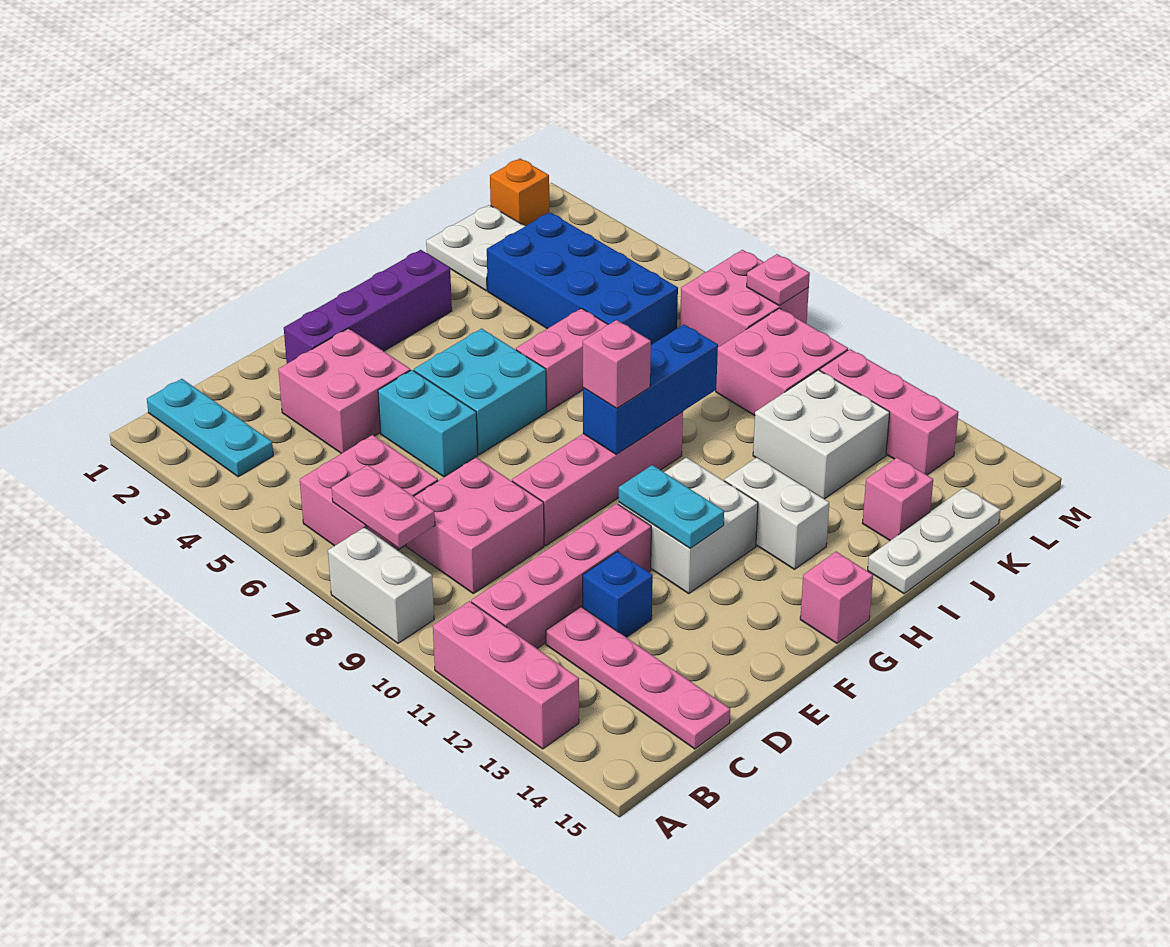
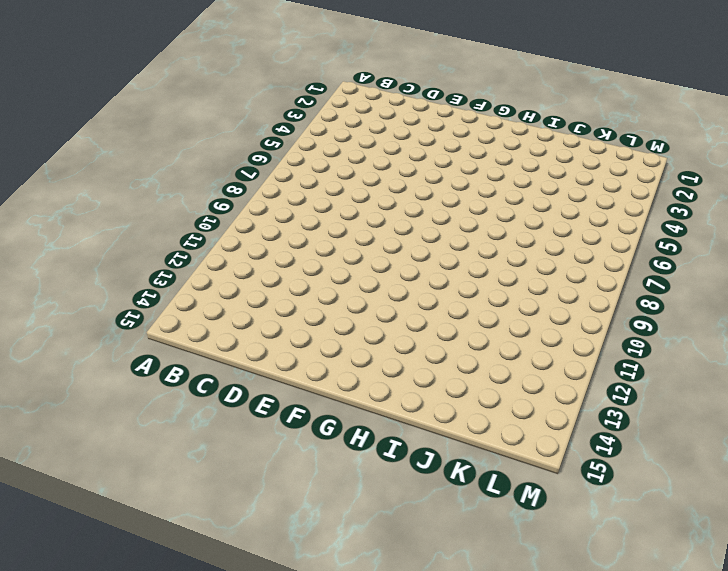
none -> white 1x2 brick [328,527,434,643]
none -> pink 1x3 brick [433,601,579,749]
none -> cyan 1x3 plate [147,379,273,477]
none -> pink 2x2 brick [300,435,438,550]

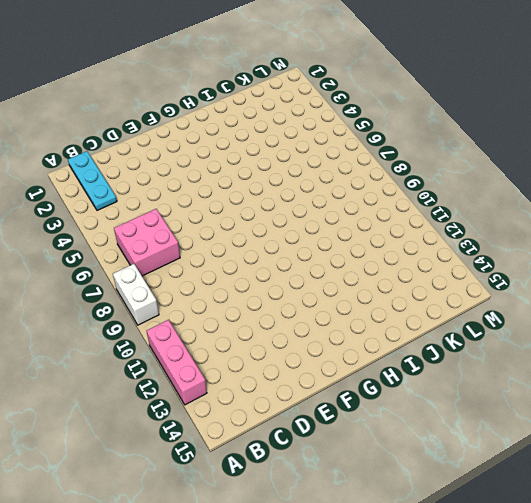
none -> pink 1x4 brick [471,504,651,648]
none -> pink 2x2 brick [406,457,544,593]
none -> pink 1x4 plate [546,607,730,749]
none -> pink 2x2 brick [278,329,411,454]

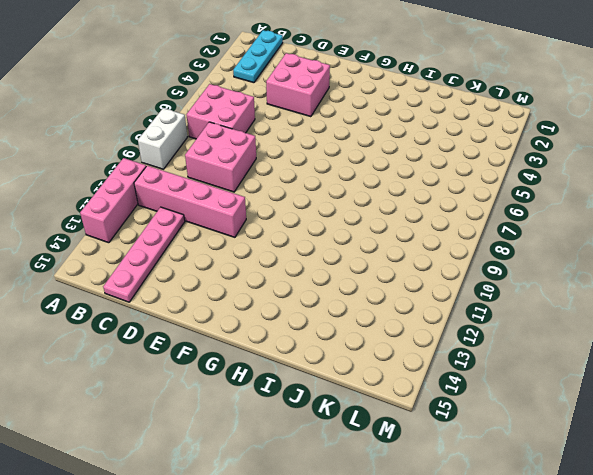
none -> blue 1x1 brick [583,552,653,637]
none -> purple 1x4 brick [284,250,452,363]
none -> cyan 1x2 brick [378,370,478,477]
none -> pink 1x4 brick [512,412,683,546]

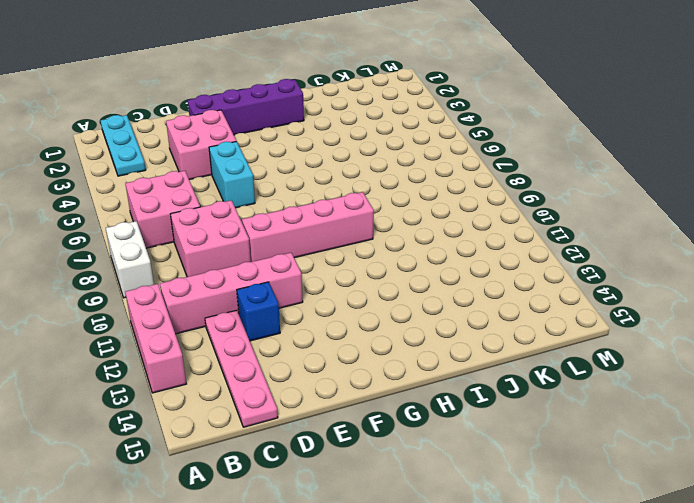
none -> cyan 2x2 brick [414,329,546,455]
none -> white 2x2 brick [618,457,758,593]
none -> pink 1x1 brick [800,552,873,643]
none -> pink 1x2 brick [516,308,608,412]

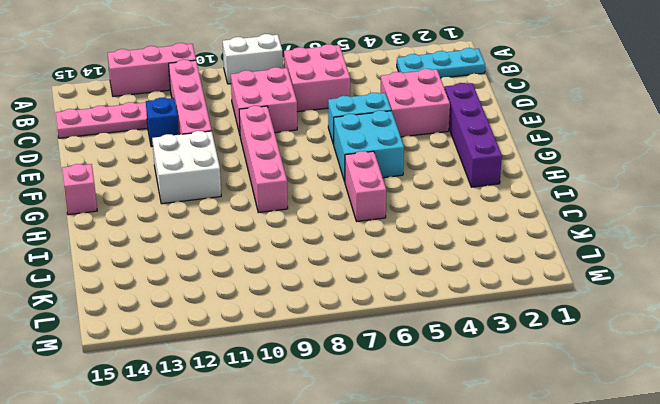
none -> white 1x2 brick [724,457,829,569]
none -> white 1x3 plate [868,488,1000,594]
none -> white 2x2 plate [426,205,525,291]
none -> blue 2x4 brick [487,212,678,345]

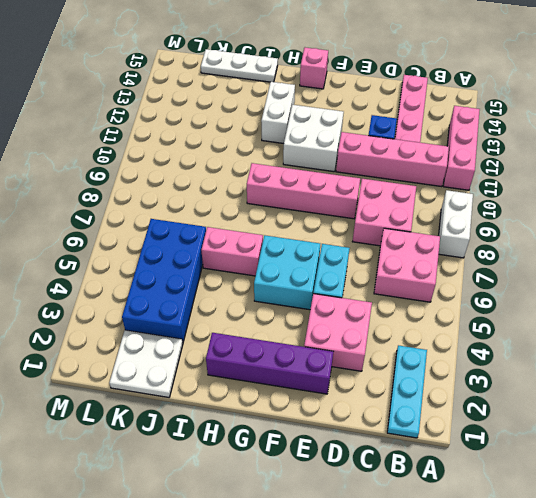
none -> white 2x2 brick [753,370,890,499]
none -> pink 1x1 brick [862,458,933,541]
none -> pink 2x2 brick [716,308,848,416]
none -> orange 1x1 brick [490,159,549,226]

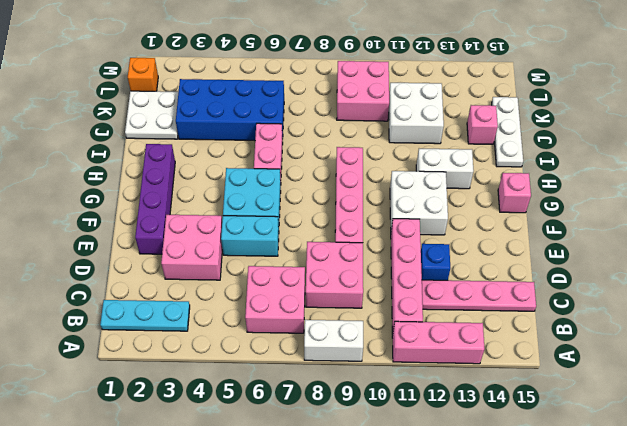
none -> pink 2x2 brick [680,250,809,347]
none -> pink 1x3 brick [820,349,959,475]
none -> pink 1x2 plate [332,465,435,548]
none -> cyan 1x2 plate [619,465,724,548]

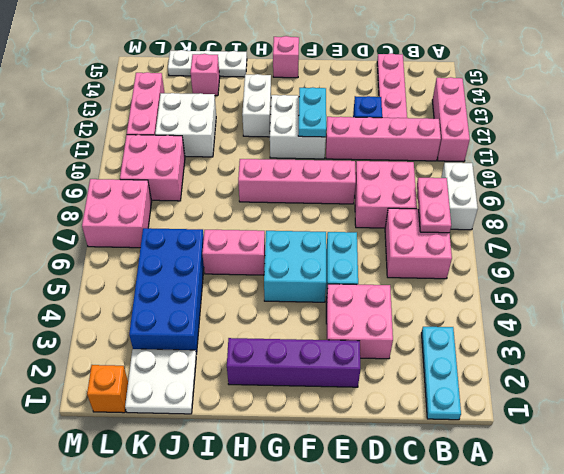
none -> blue 1x3 brick [583,324,718,454]
none -> pink 1x1 plate [747,254,810,305]
none -> pink 1x1 brick [583,320,651,408]

